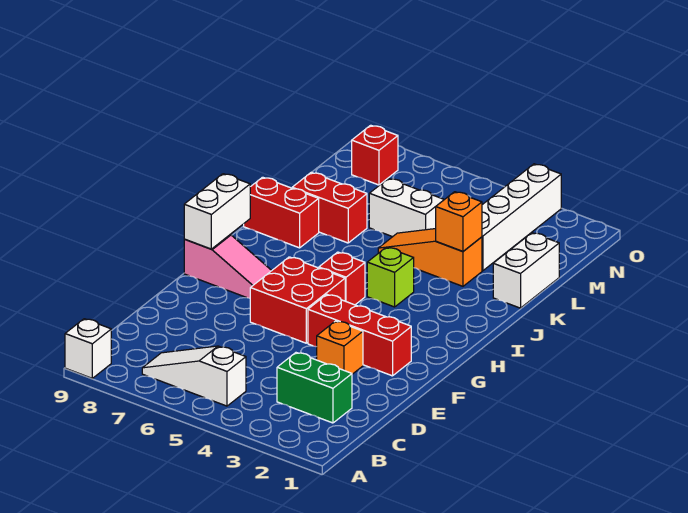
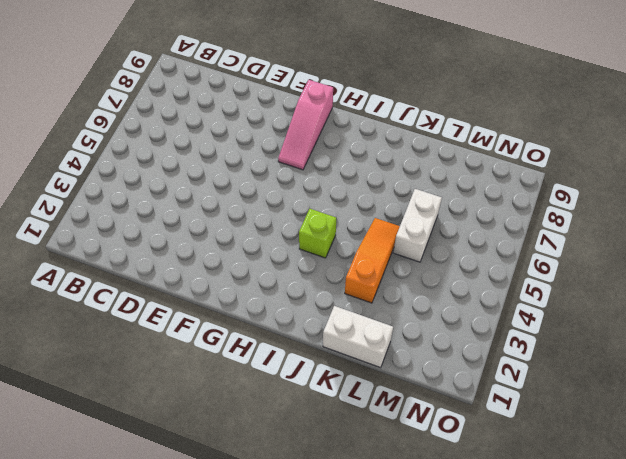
none -> white 1x1 brick [65,319,111,378]
none -> white 1x3 slope [142,346,246,406]
none -> green 1x2 brick [277,353,352,423]

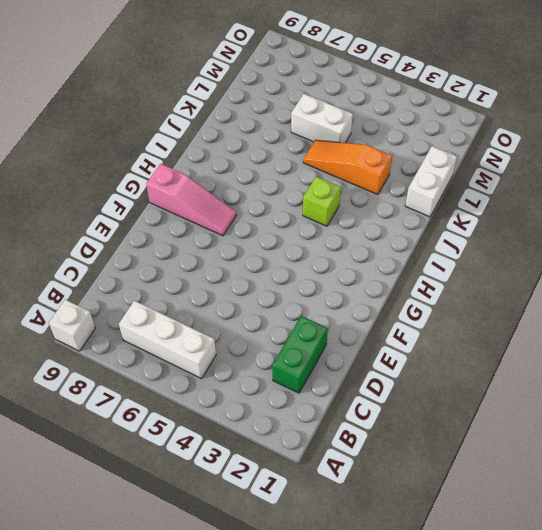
white 1x3 brick [119,301,216,379] -> white 1x3 slope [142,346,246,406]
green 1x2 brick [272,316,328,393] -> green 1x2 brick turned to [277,353,352,423]
none -> orange 1x1 brick [317,321,363,374]
none -> red 1x3 brick [308,295,411,376]
none -> red 2x2 brick [250,257,345,343]

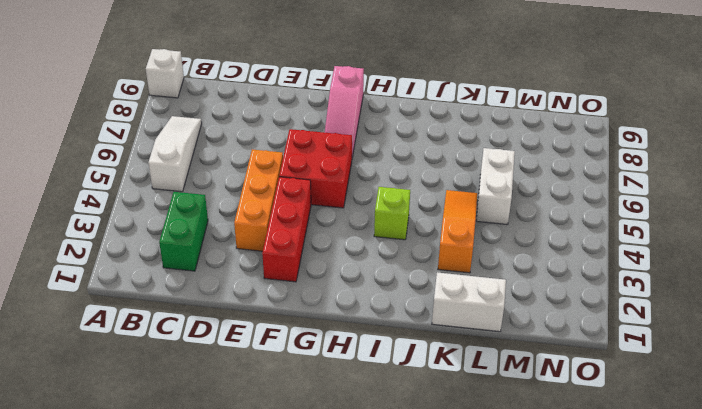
orange 1x3 brick [234,149,283,251] -> orange 1x1 brick [317,321,363,374]
none -> red 1x1 brick [319,252,365,305]
none -> red 1x2 brick [244,177,319,248]
none -> red 1x2 brick [292,172,367,243]

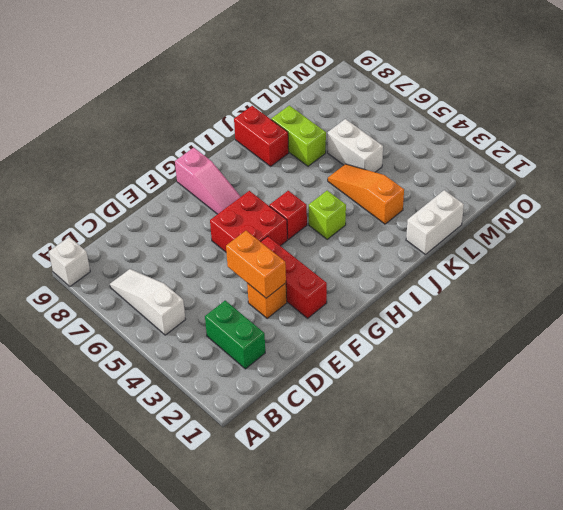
orange 1x2 brick [226,231,286,298] -> none
lime 1x2 brick [271,105,326,166] -> red 1x2 brick [292,172,367,243]
none -> white 1x4 brick [482,164,561,271]
none -> red 1x1 brick [352,125,398,185]
none -> white 1x2 brick [184,174,250,249]

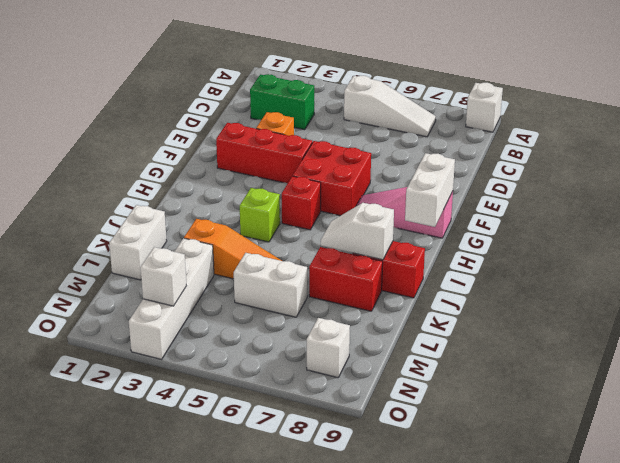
white 1x2 slope [321,203,394,260] -> none
white 1x1 brick [141,247,186,306] -> none
white 1x1 brick [307,318,350,378] -> red 1x1 brick [352,125,398,185]
none -> orange 1x1 brick [436,192,482,251]

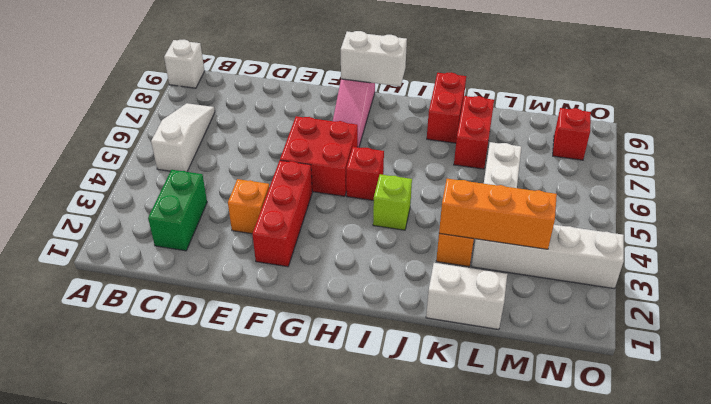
orange 1x3 brick [439,179,557,249] -> orange 1x1 brick [436,192,482,251]

